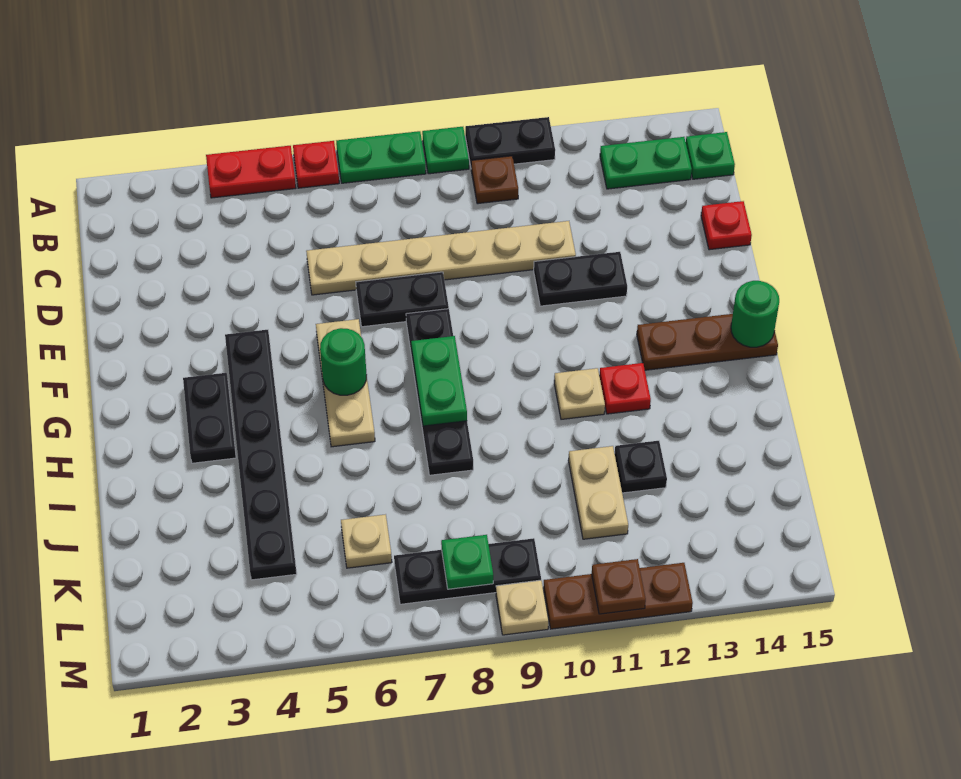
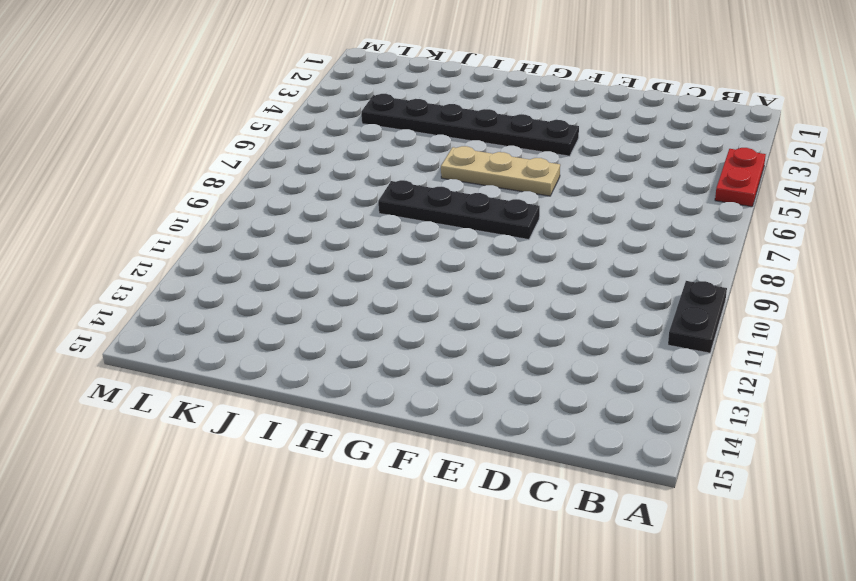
none -> red 1x1 plate [293,141,339,188]
none -> green 1x2 plate [336,131,426,183]
none -> green 1x1 plate [422,127,469,174]
none -> brown 1x1 plate [471,156,518,204]

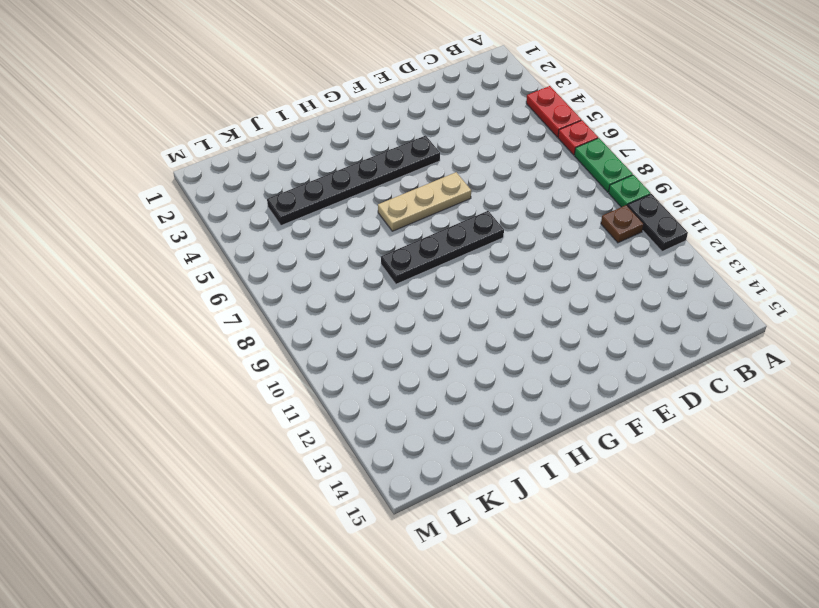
none -> green 1x2 plate [600,137,692,189]
none -> green 1x1 plate [686,132,735,179]
none -> tan 1x6 plate [306,221,576,295]
none -> red 1x1 plate [701,201,752,250]

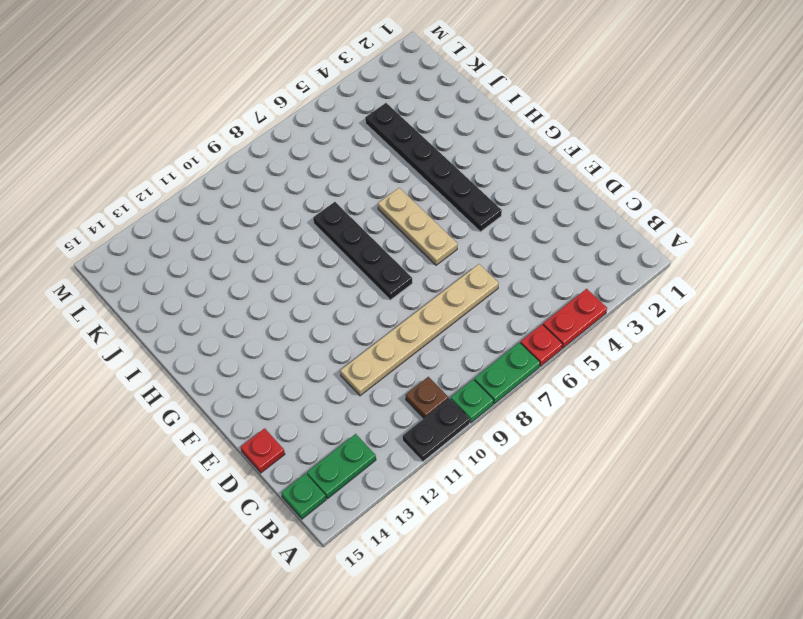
none -> black 1x2 plate [356,272,449,327]
none -> black 1x2 plate [534,252,627,306]
none -> black 1x2 plate [183,373,236,463]
none -> brown 1x3 plate [637,314,778,370]

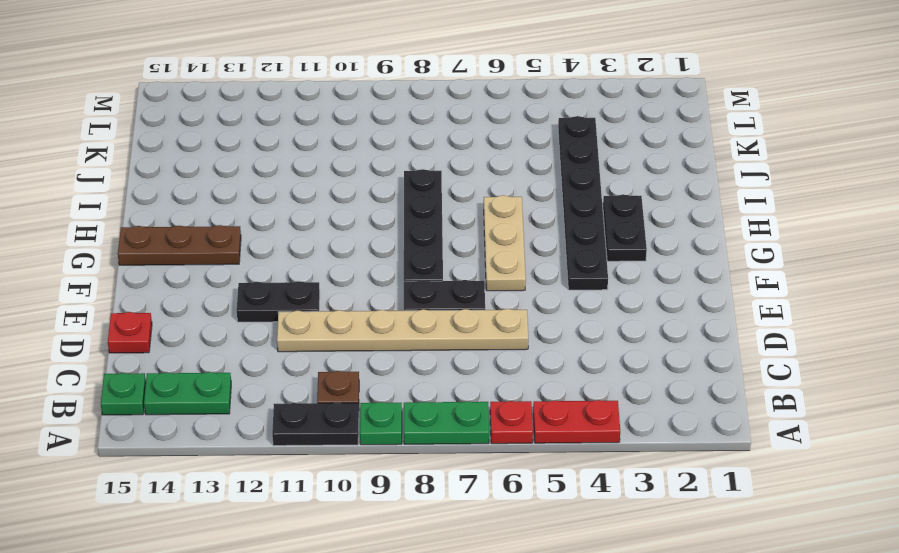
none -> tan 1x1 plate [554,368,605,419]
none -> red 1x1 plate [600,363,651,414]
none -> tan 1x2 plate [568,446,628,539]
none -> black 1x1 plate [615,441,667,493]

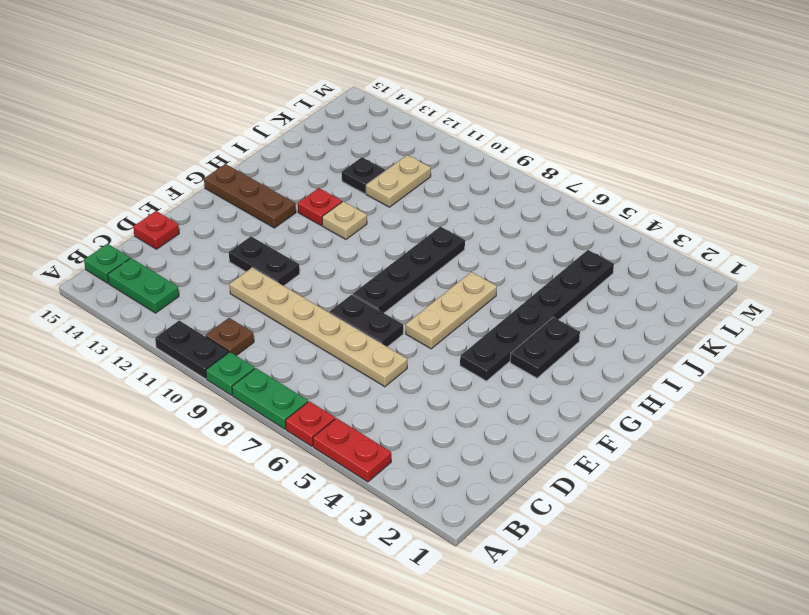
none -> tan 1x1 plate [341,514,392,568]
none -> black 1x3 plate [394,538,541,604]
none -> tan 1x1 plate [496,580,548,635]
none -> brown 1x3 plate [543,563,693,629]

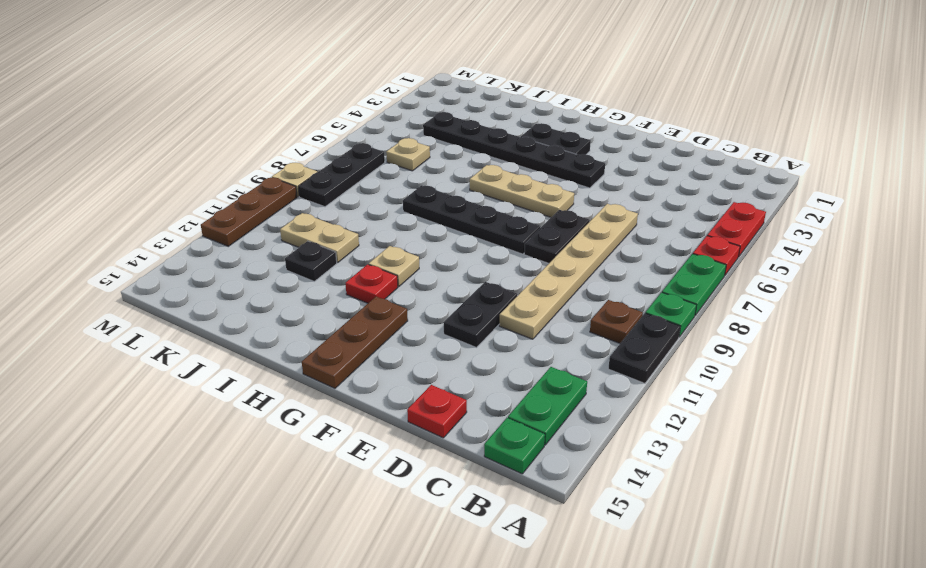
none -> green 1x1 round brick [320,328,367,395]
none -> green 1x2 plate [411,336,467,426]
none -> green 1x1 round brick [731,281,779,347]
none -> green 1x1 plate [441,535,493,589]

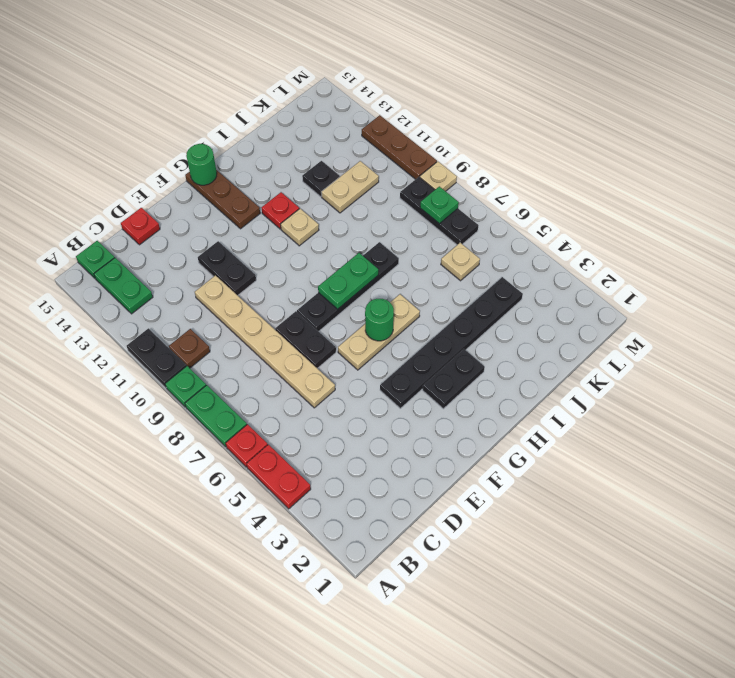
none -> brown 1x1 plate [592,559,646,614]

